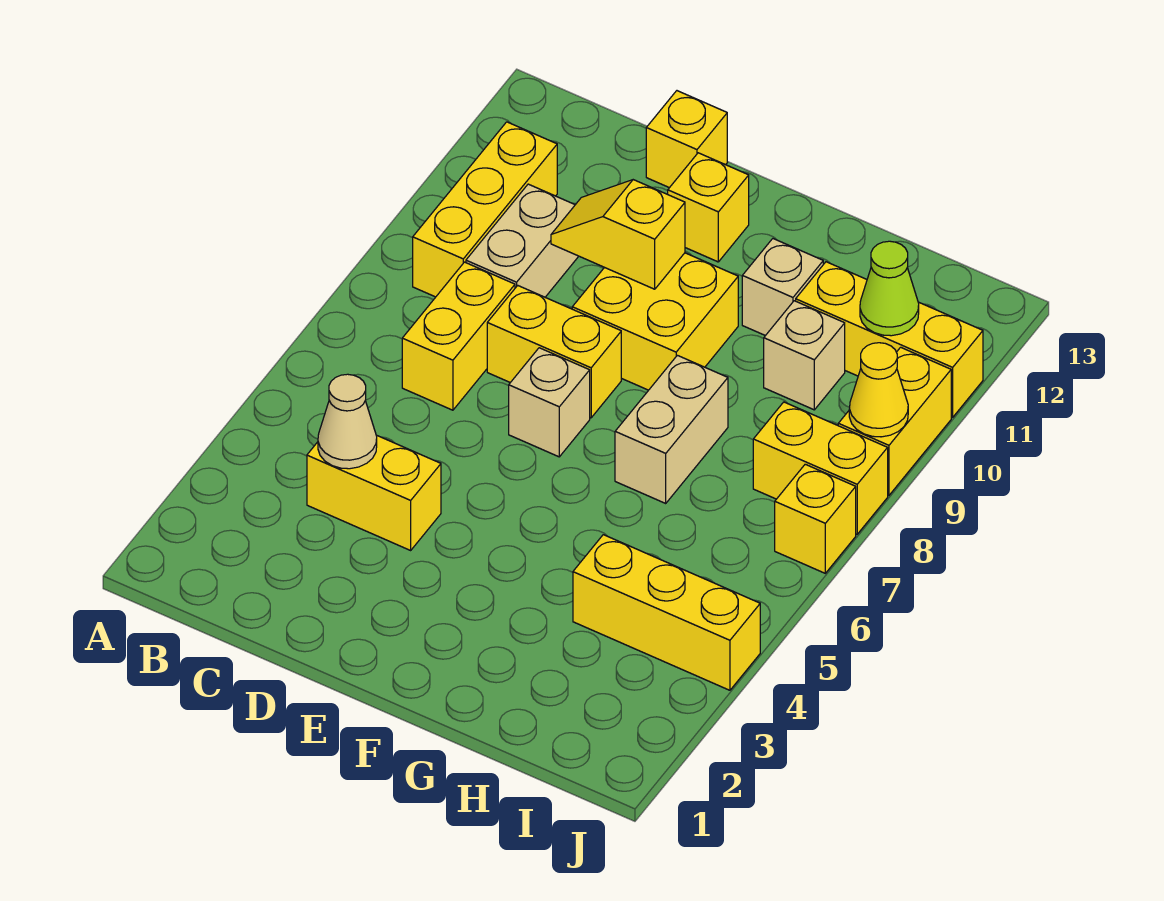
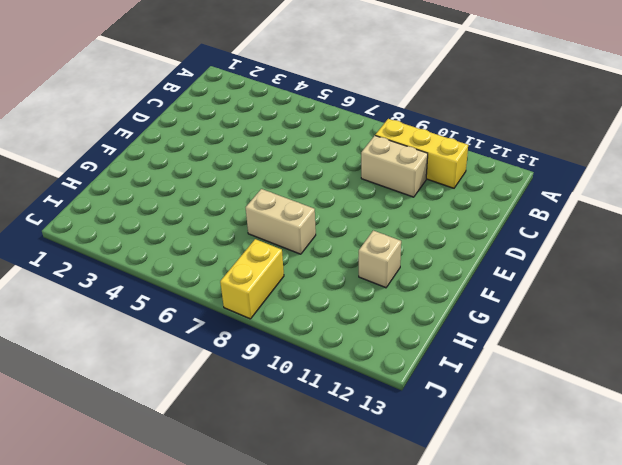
none -> yellow 1x2 brick [307,435,441,550]
none -> yellow 1x2 brick [402,262,515,410]
none -> yellow 1x2 brick [487,286,621,418]

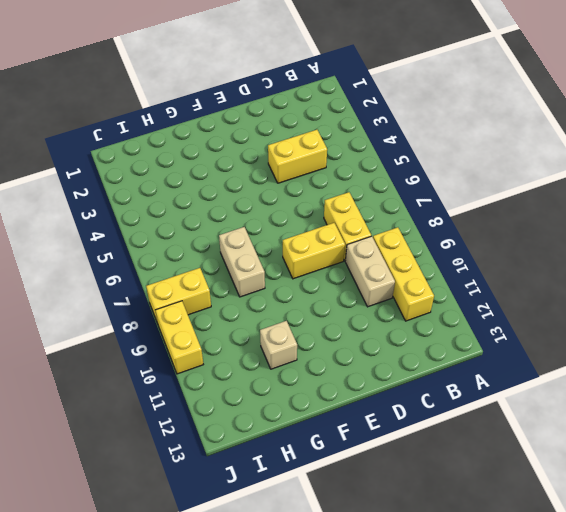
none -> yellow 1x1 brick [646,91,727,188]
none -> tan 1x1 brick [509,348,590,457]
none -> yellow 2x2 brick [572,253,738,390]

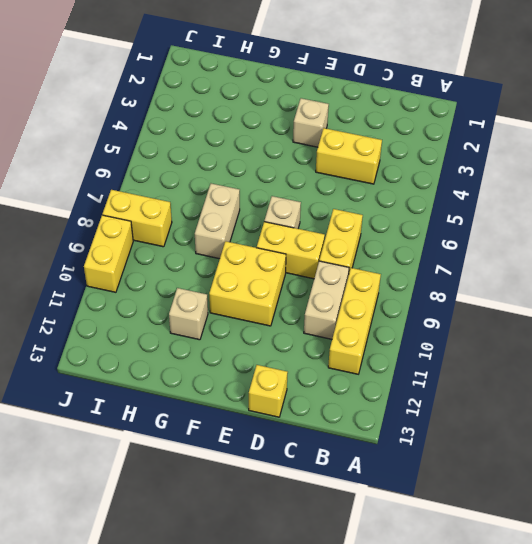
tan 1x1 brick [293,98,329,147] -> tan 1x1 brick moved to [764,301,845,410]
none -> yellow 1x1 brick [668,153,749,262]
none -> yellow 1x3 brick [573,535,760,690]
none -> yellow 1x3 brick [796,262,983,417]

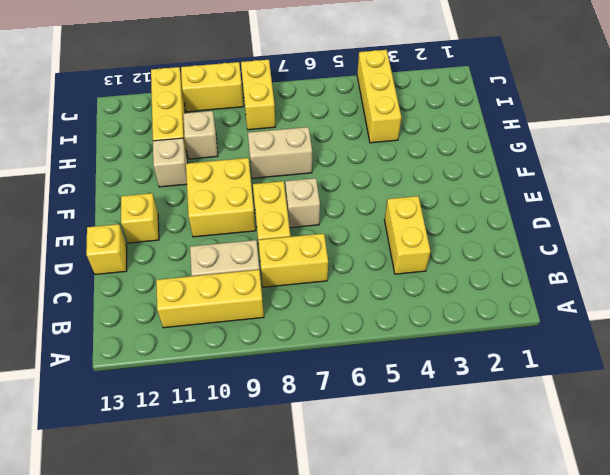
none -> yellow 1x1 brick [775,464,856,573]
none -> tan 1x1 cone [318,374,377,469]
none -> yellow 1x2 slope [551,180,685,289]

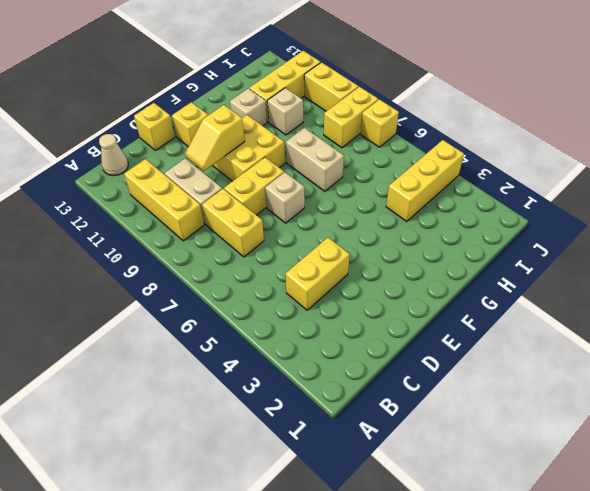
tan 1x1 cone [99,134,128,176] -> tan 1x1 cone moved to [318,374,377,469]
none -> lime 1x1 cone [860,241,919,336]
none -> yellow 1x1 cone [849,343,908,437]

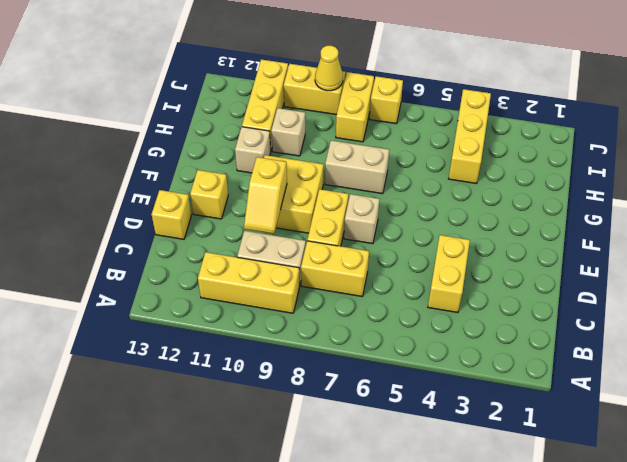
none -> tan 1x1 cone [318,374,377,469]
none -> lime 1x1 cone [860,241,919,336]

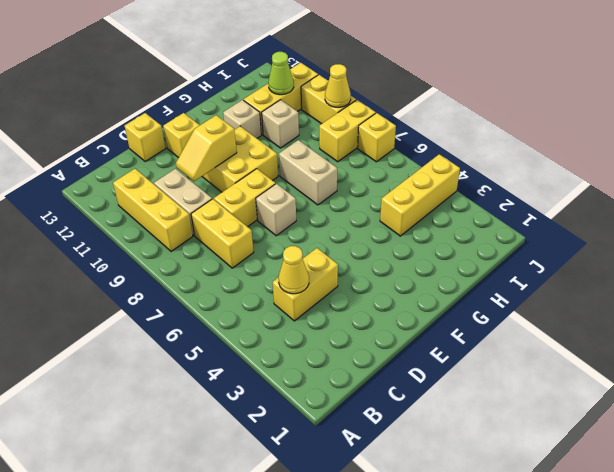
yellow 1x1 cone [279,246,309,294] -> tan 1x1 cone [318,374,377,469]

